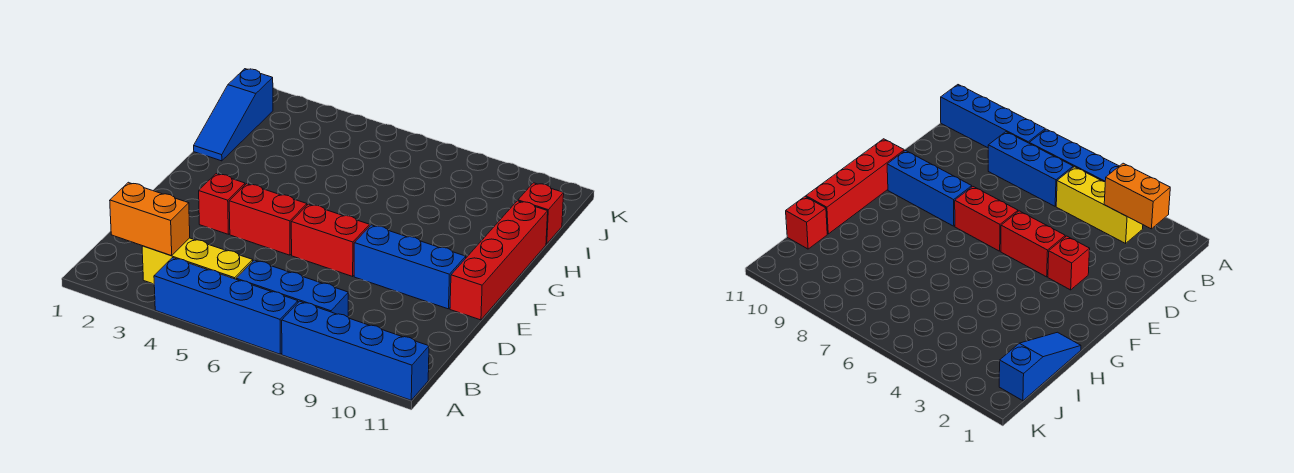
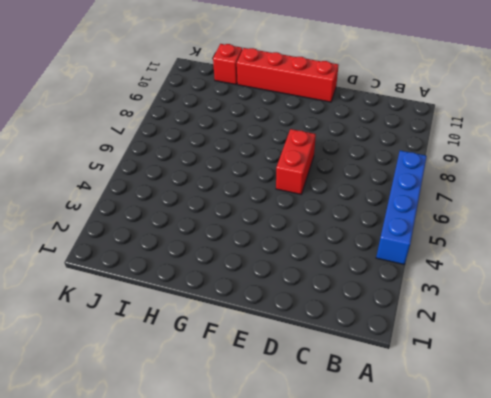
none -> blue 1x4 brick [282,301,429,400]
none -> yellow 1x3 brick [142,238,253,284]
none -> blue 1x3 brick [236,260,348,317]

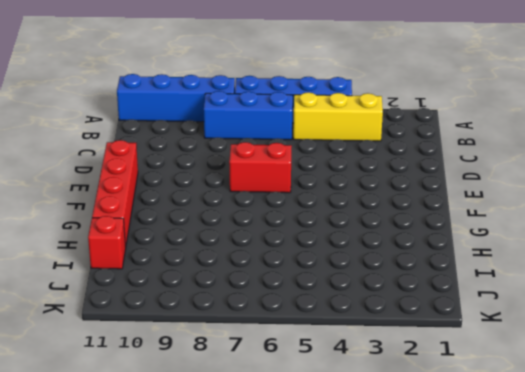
none -> red 1x1 brick [199,174,245,234]
none -> red 1x2 brick [229,184,307,255]
none -> blue 1x3 brick [354,225,466,309]

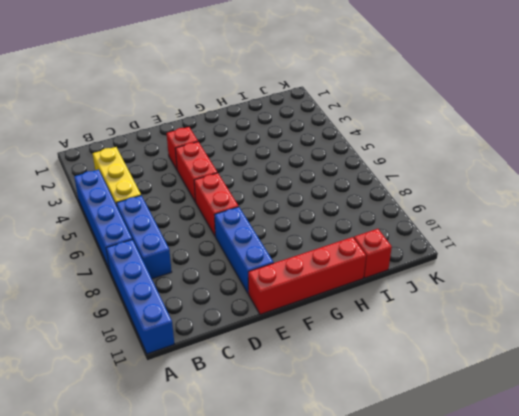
none -> blue 1x3 slope [194,69,273,161]
none -> orange 1x2 brick [110,182,190,256]

